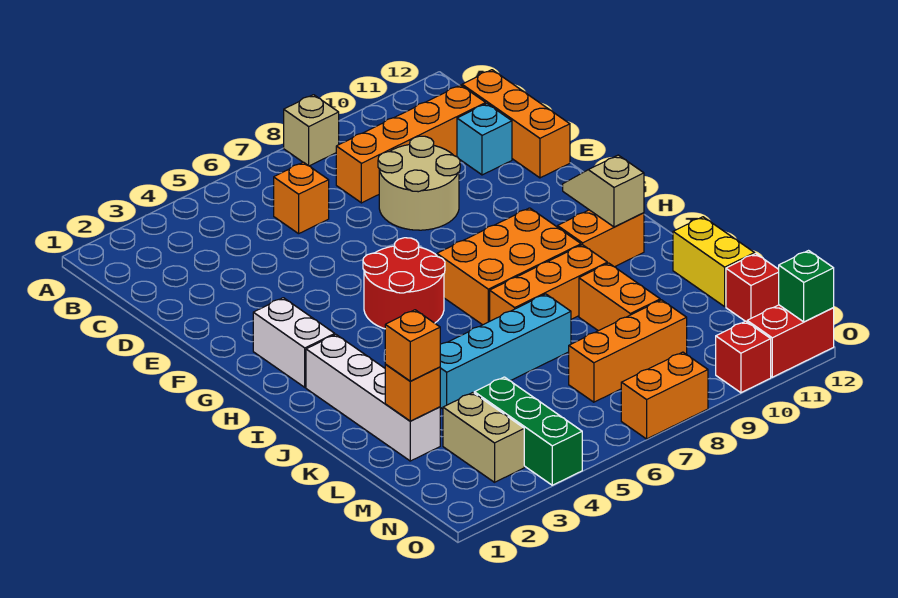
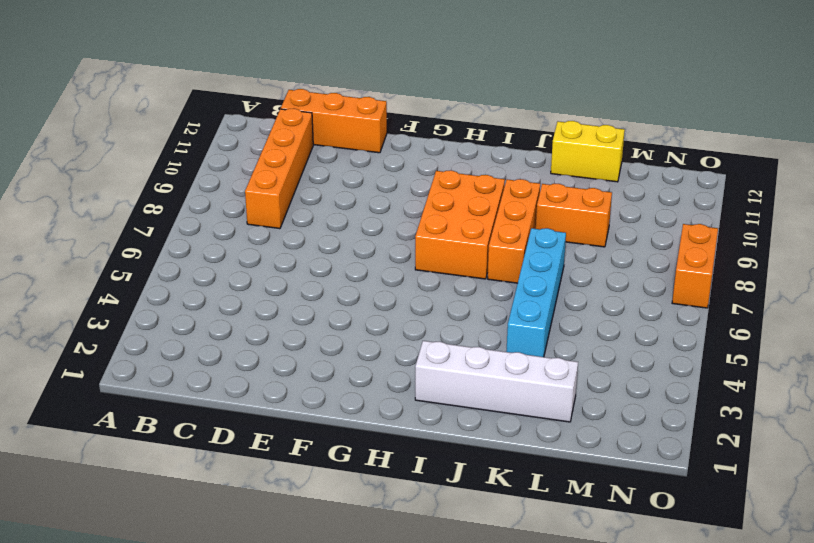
none -> tan 1x1 brick [284,95,339,166]
none -> orange 1x1 brick [274,162,329,234]
none -> tan 2x2 round brick [378,136,460,230]

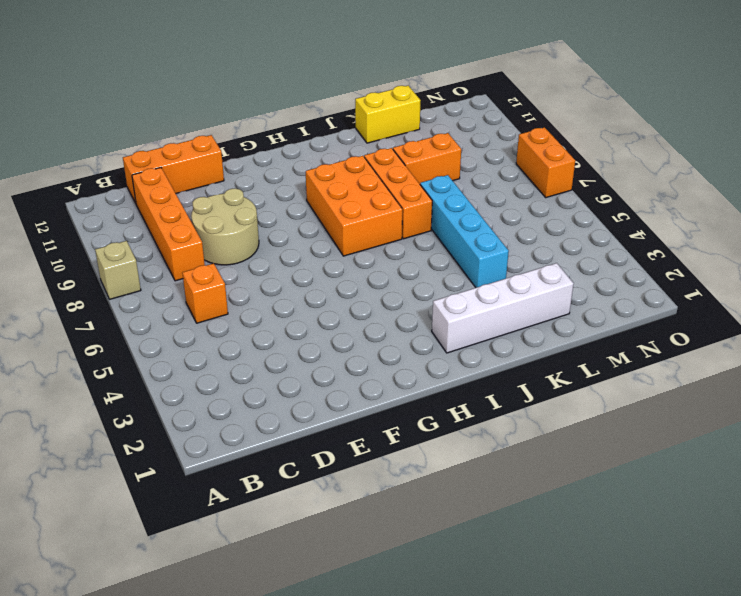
none -> cyan 1x1 brick [457,104,512,175]
none -> white 1x2 brick [253,298,335,387]
none -> red 2x2 round brick [363,238,445,329]

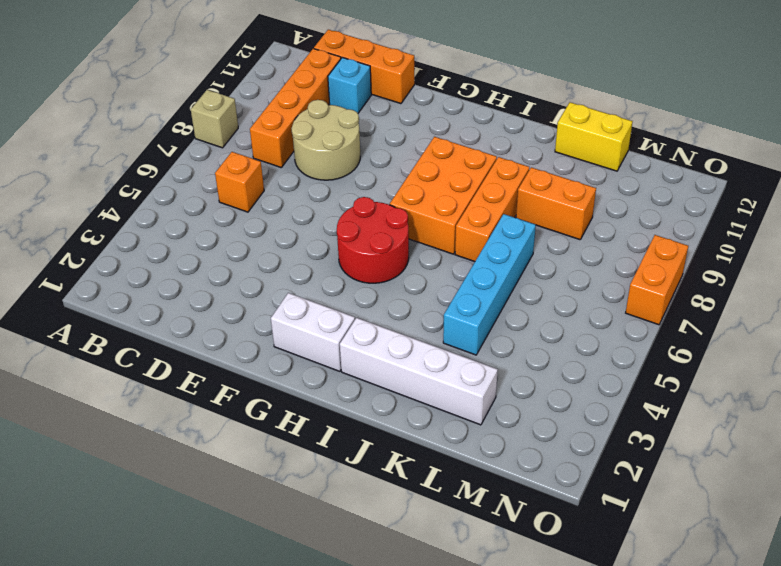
none -> orange 1x2 brick [558,210,644,267]
none -> tan 1x2 brick [443,393,524,482]
none -> green 1x3 brick [474,377,582,485]

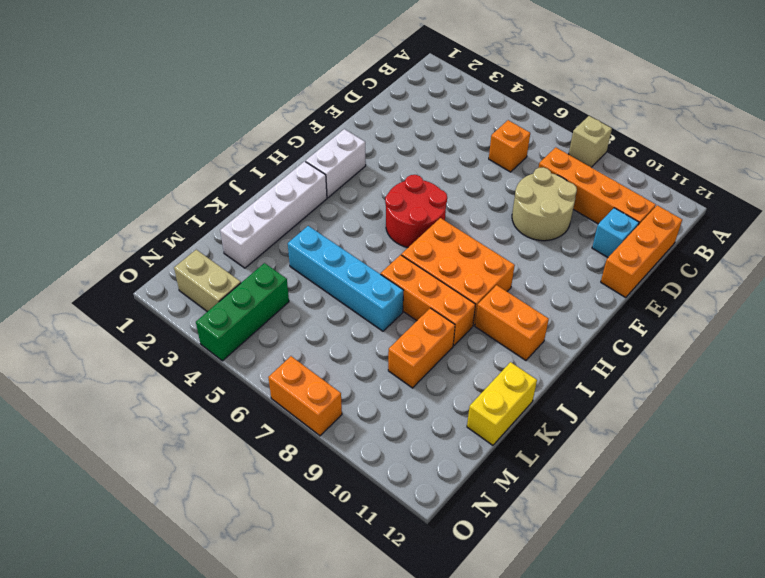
tan 1x2 brick [174,250,241,312] -> tan 1x2 brick turned to [443,393,524,482]
none -> orange 1x3 brick [569,300,687,402]
none -> red 1x1 brick [726,254,779,322]
none -> red 1x1 brick [716,321,771,393]

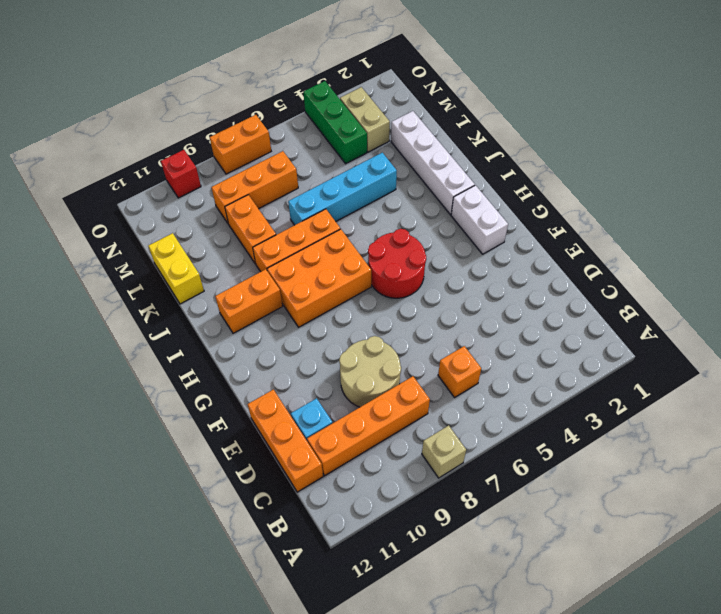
none -> red 1x1 brick [726,254,779,322]
none -> red 1x2 brick [747,305,834,377]
none -> tan 1x2 slope [563,155,644,227]

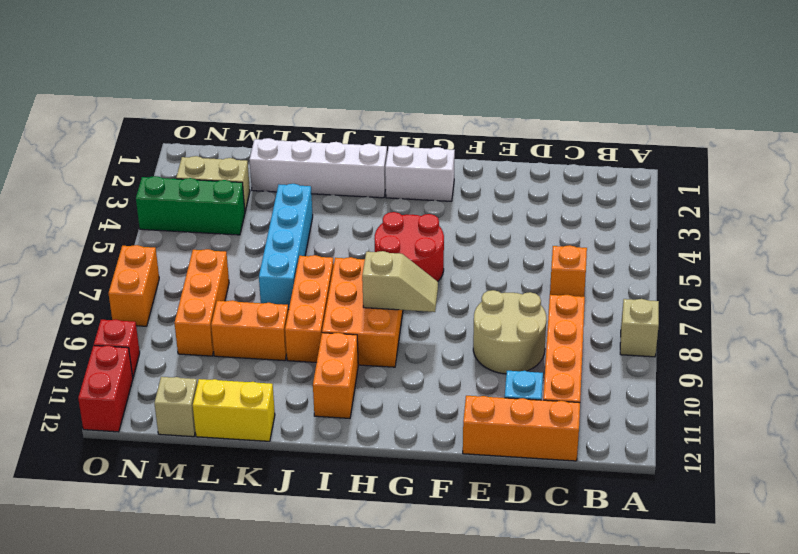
tan 1x2 slope [362,251,438,312] -> tan 1x2 slope moved to [563,155,644,227]
tan 1x1 brick [154,377,197,437] -> red 1x1 brick [726,254,779,322]
none -> orange 1x1 brick [385,364,440,421]
none -> green 1x1 brick [779,251,834,322]
none -> orange 1x1 brick [385,310,440,381]

